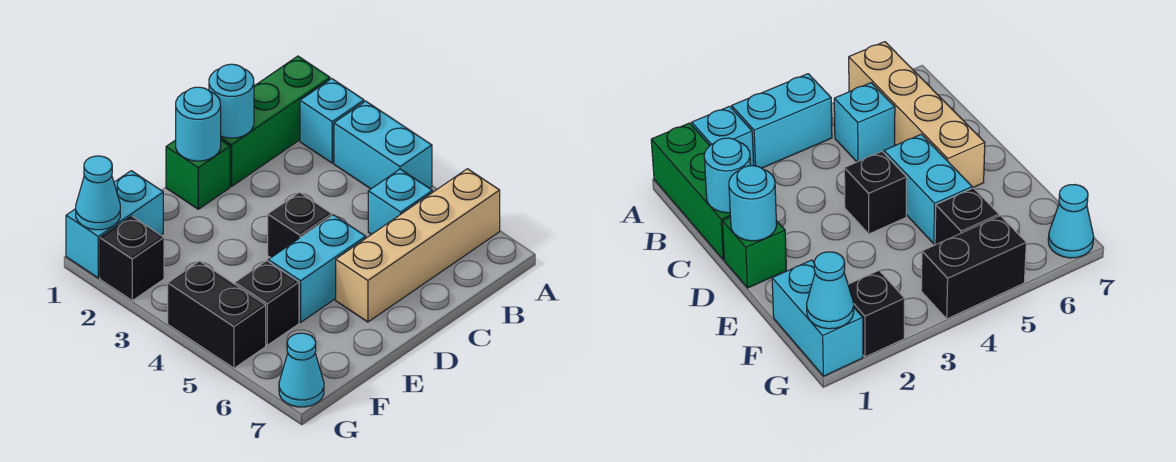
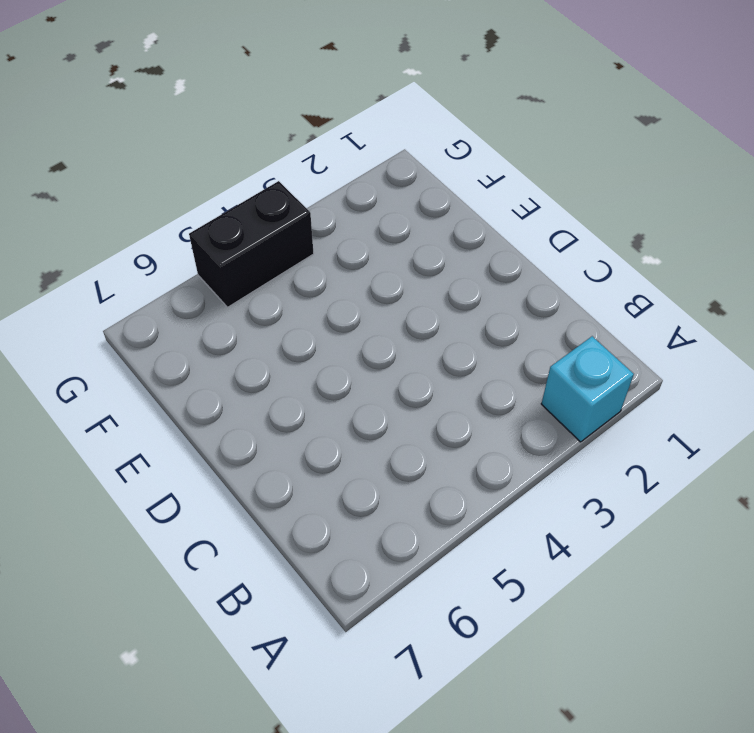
none -> green 1x3 brick [221,56,330,186]
none -> cyan 1x2 brick [334,101,432,189]
none -> tan 1x4 brick [336,169,500,322]

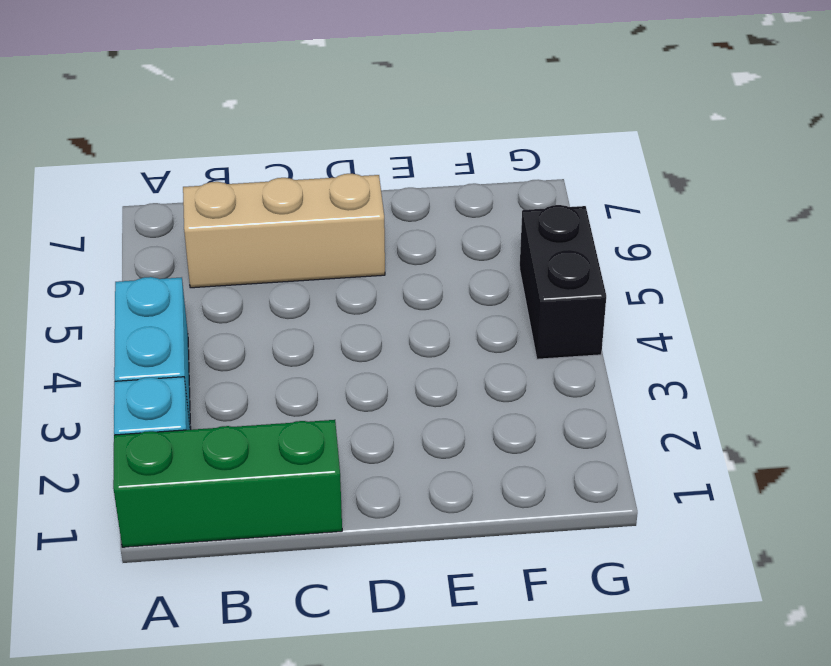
tan 1x3 brick [183,174,385,288] -> tan 1x4 brick [336,169,500,322]
none -> cyan 1x1 brick [368,169,432,234]
none -> green 1x1 brick [166,140,230,209]
none -> black 1x1 brick [268,192,332,258]

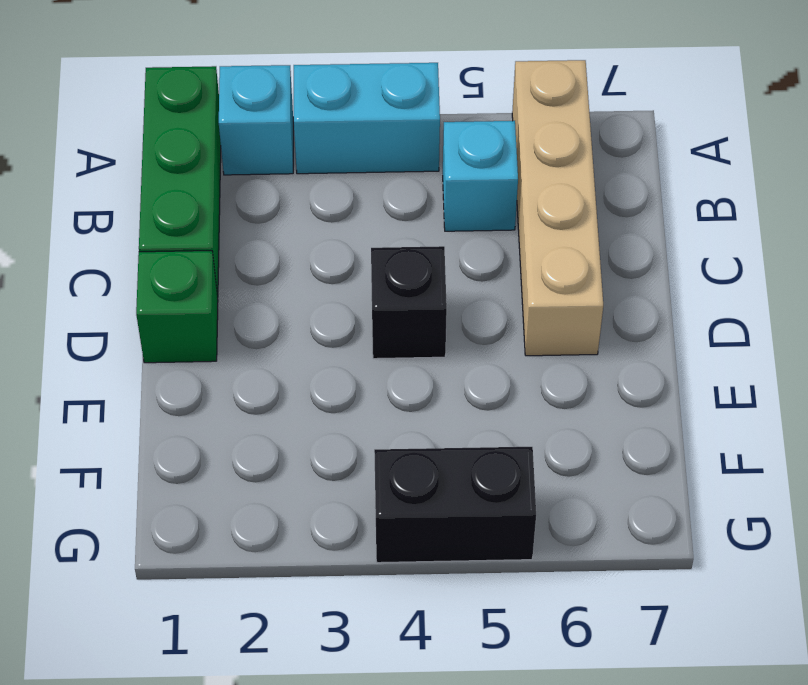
none -> cyan 1x2 brick [268,215,366,322]
none -> cyan 1x2 brick [66,171,163,278]
none -> black 1x1 brick [235,261,299,345]

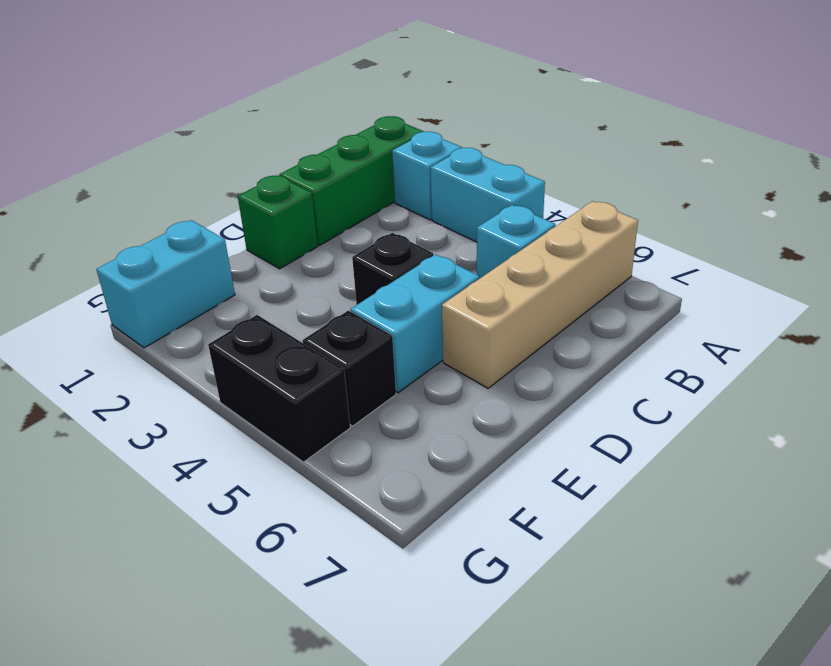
none -> black 1x1 brick [100,216,164,300]
none -> cyan 1x1 cone [279,333,324,407]
none -> cyan 1x1 round brick [209,64,254,138]

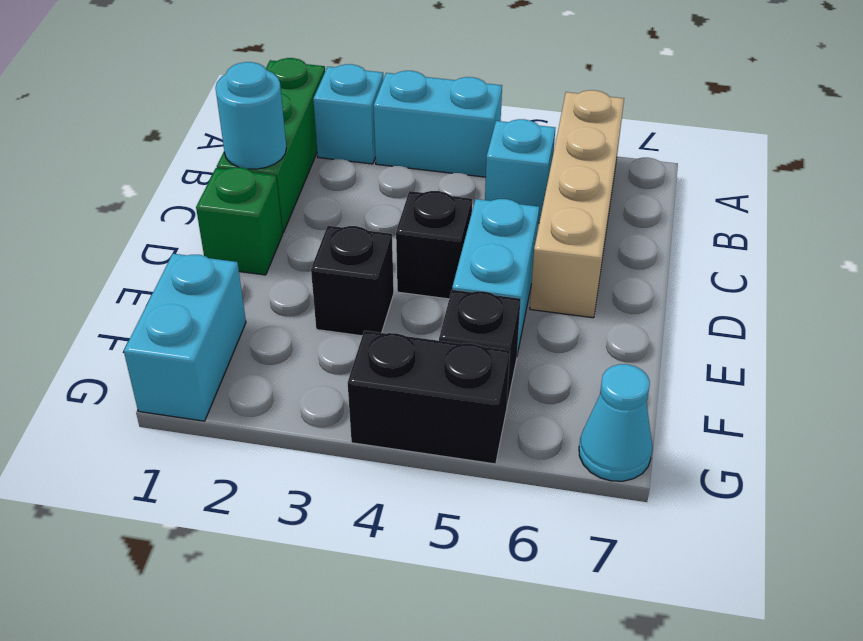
black 1x1 brick [311,226,394,336] -> black 1x1 brick moved to [100,216,164,300]
none -> cyan 1x1 round brick [176,87,221,161]
none -> cyan 1x1 cone [76,156,120,230]

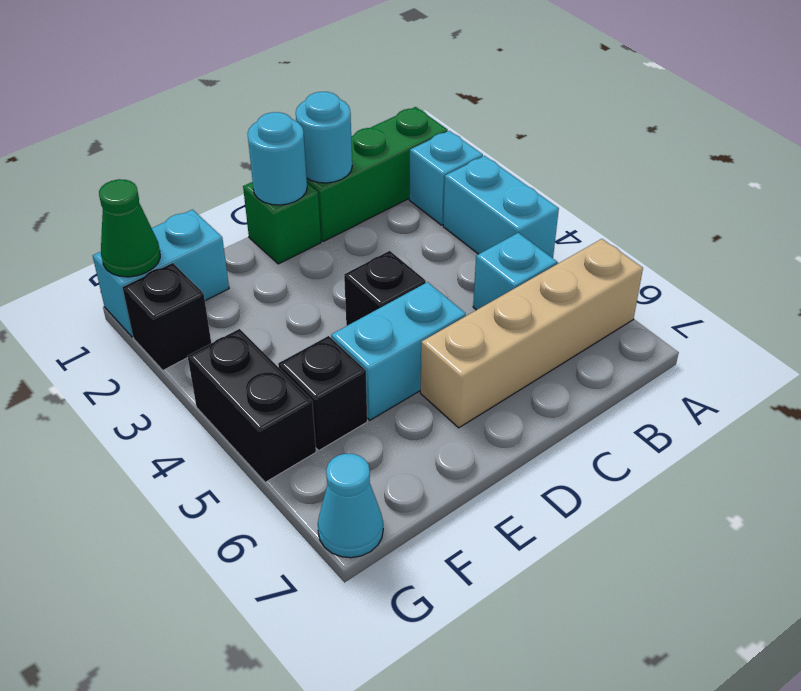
green 1x1 cone [99,179,160,277] -> cyan 1x1 cone [76,156,120,230]

